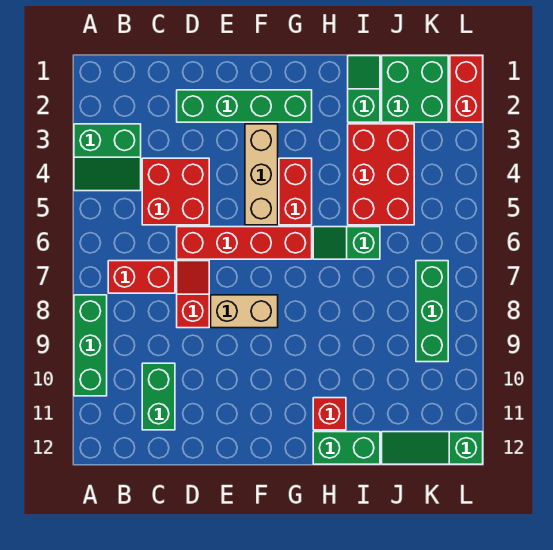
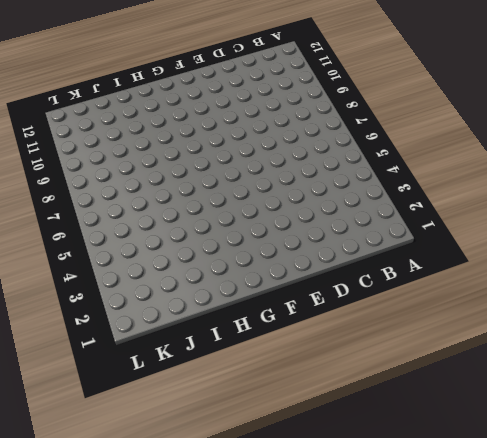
none -> green 2x2 slope [74,124,141,191]
none -> green 1x3 brick [74,295,107,396]
none -> red 1x2 brick [108,261,175,293]

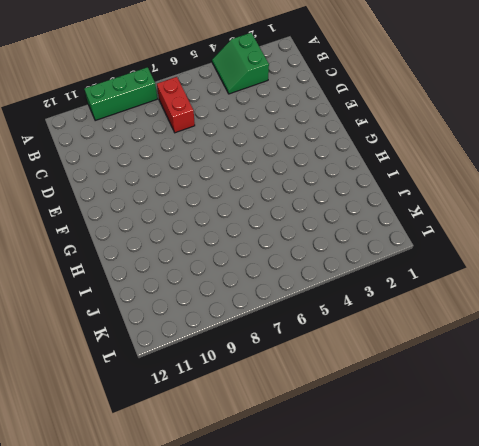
none -> red 2x2 brick [142,158,209,225]
none -> green 1x2 brick [142,363,175,430]
none -> green 1x4 brick [177,90,312,122]

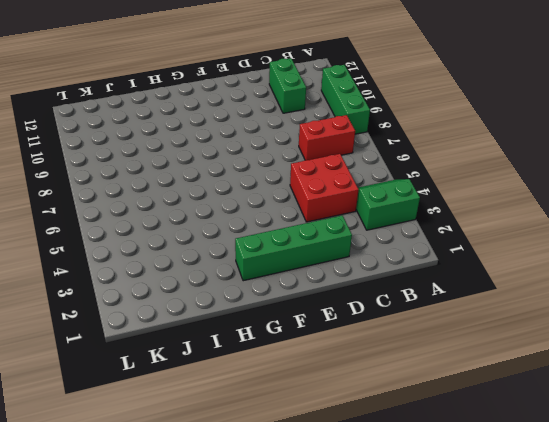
none -> red 1x4 brick [177,227,312,259]
none -> red 1x2 slope [177,261,209,328]
none -> tan 1x2 brick [211,295,278,328]

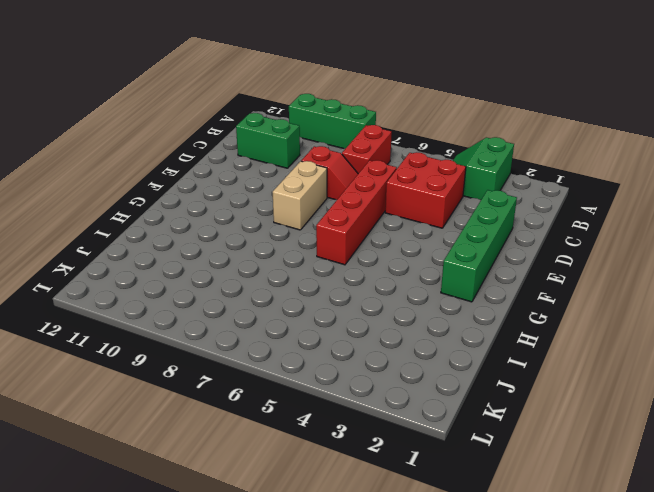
none -> tan 1x3 brick [245,124,278,225]
none -> red 1x2 brick [279,158,312,225]
none -> green 1x2 slope [313,227,380,259]

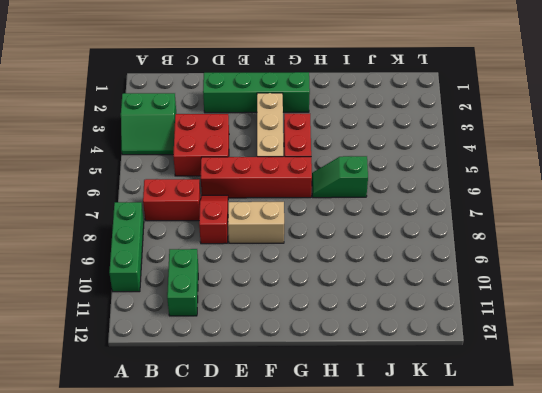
none -> red 1x1 brick [313,398,346,430]
none -> green 1x2 brick [313,432,380,464]
none -> green 1x2 slope [348,56,380,122]

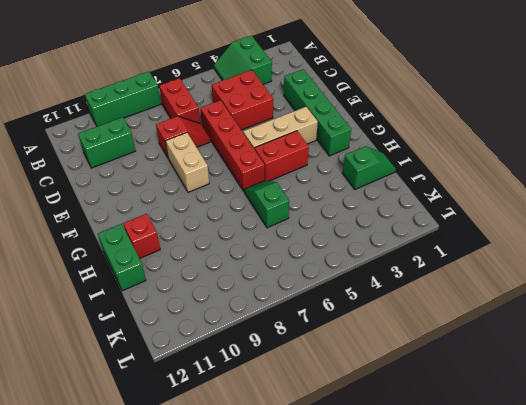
none -> red 2x3 brick [348,124,414,225]
none -> green 2x2 brick [382,56,448,122]
none -> green 1x3 slope [382,432,483,464]

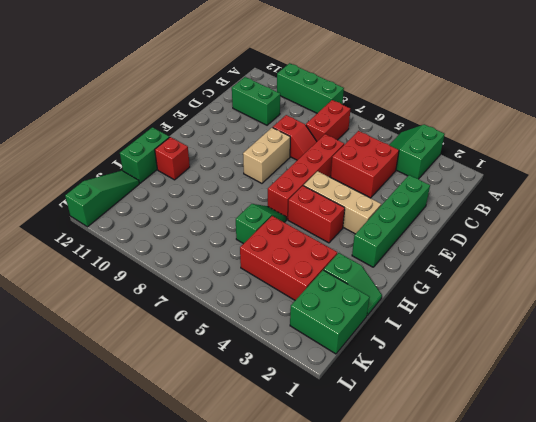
none -> green 1x3 brick [416,261,448,362]
none -> red 1x2 brick [450,56,483,122]

